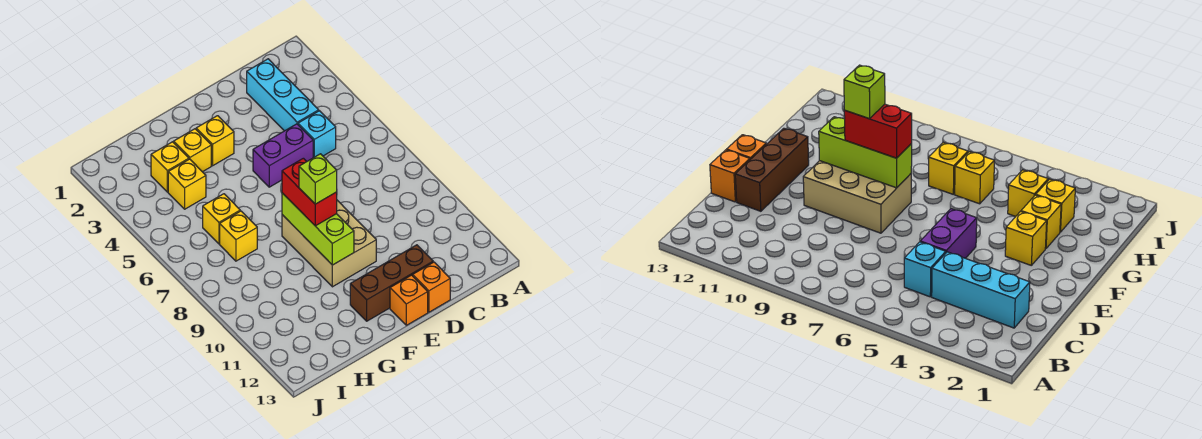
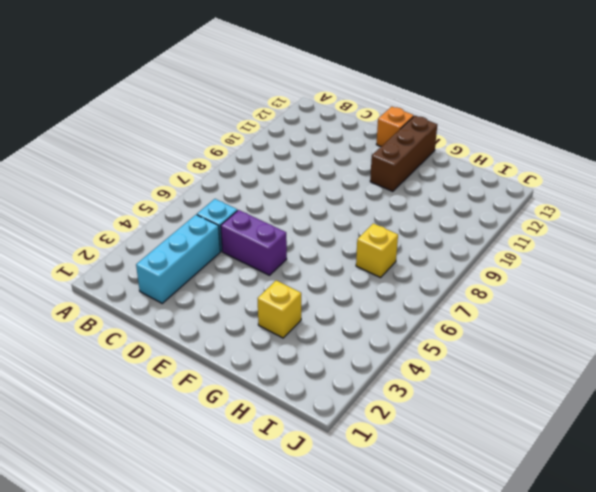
brown 1x3 brick [370,116,437,191] -> brown 1x3 brick turned to [350,245,433,321]
none -> orange 1x1 brick [413,262,450,312]
none -> tan 2x3 brick [282,200,376,287]
none -> yellow 1x1 brick [196,116,234,166]

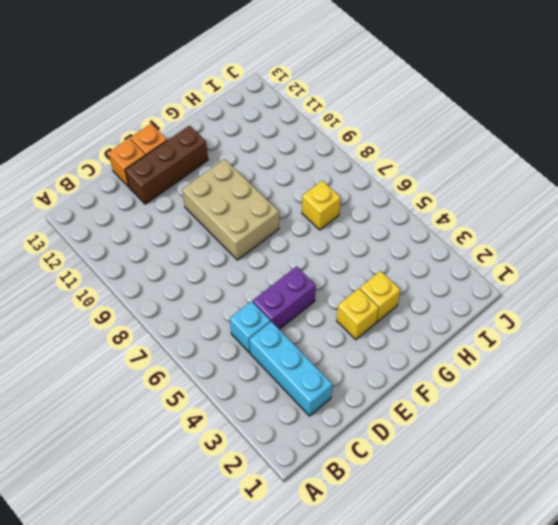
none -> yellow 1x1 brick [151,142,189,192]
none -> yellow 1x1 brick [168,159,206,209]
none -> yellow 1x1 brick [203,194,240,244]

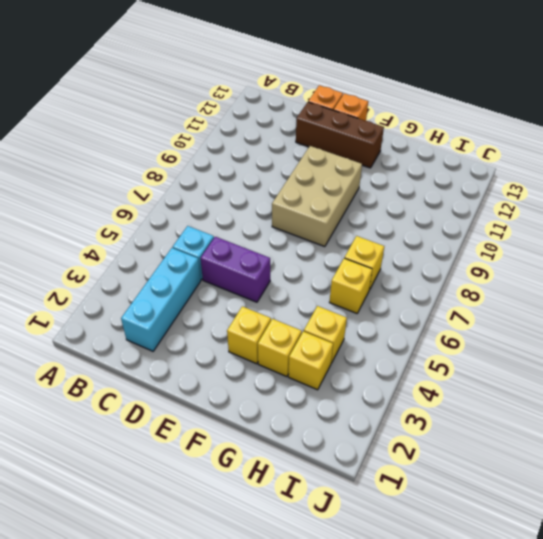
none -> lime 1x3 brick [282,193,354,265]
none -> red 1x2 brick [282,158,337,226]
none -> lime 1x1 brick [299,154,337,204]

